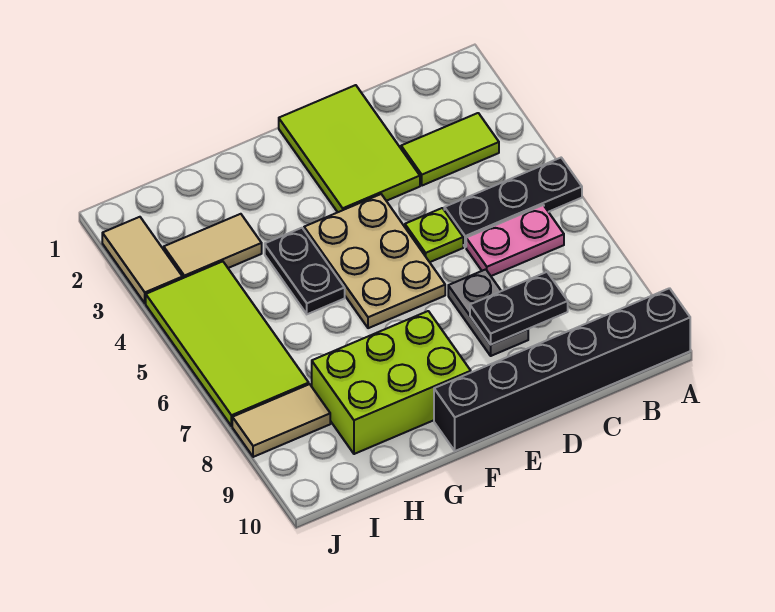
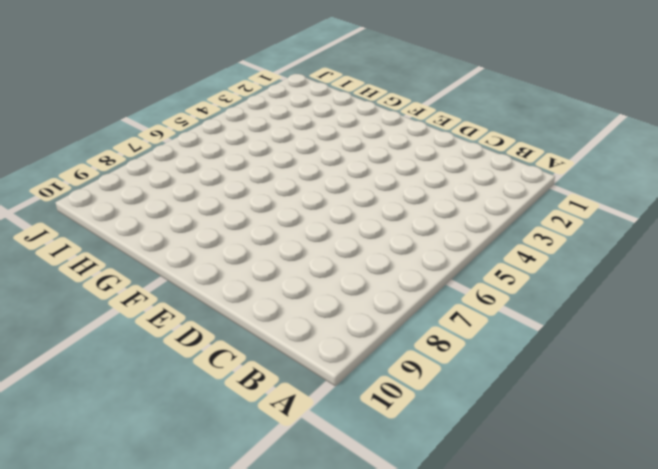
none -> black 1x3 plate [444,158,582,247]
none -> black 1x6 brick [434,288,690,451]
none -> lime 1x2 tile [401,113,499,186]

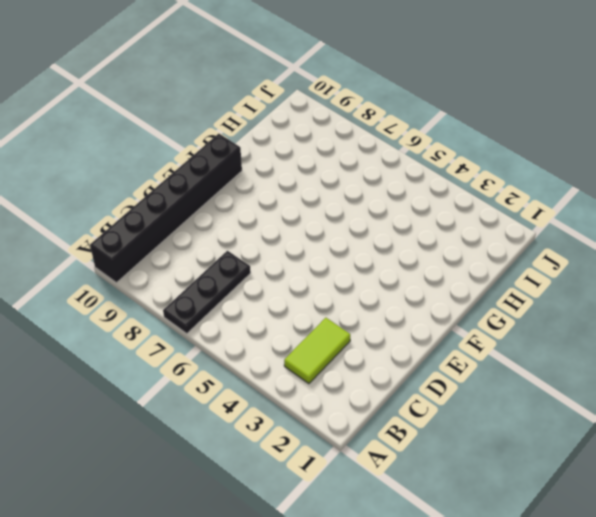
black 1x3 plate [163,251,251,333] -> black 1x3 plate moved to [444,158,582,247]
none -> pink 1x2 plate [466,205,564,276]
none -> lime 2x3 tile [279,85,420,212]
none -> lime 1x1 plate [405,208,463,262]

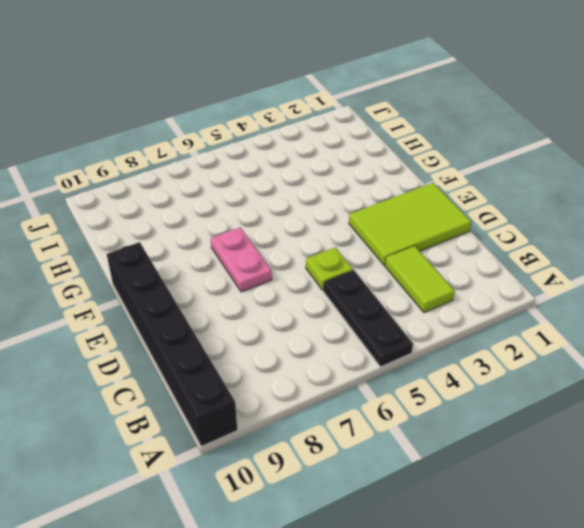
pink 1x2 plate [211,227,272,292] -> pink 1x2 plate moved to [466,205,564,276]
none -> grey 1x2 plate [448,269,528,356]
none -> tan 2x3 plate [304,194,445,328]
none -> lime 2x3 brick [312,311,471,454]

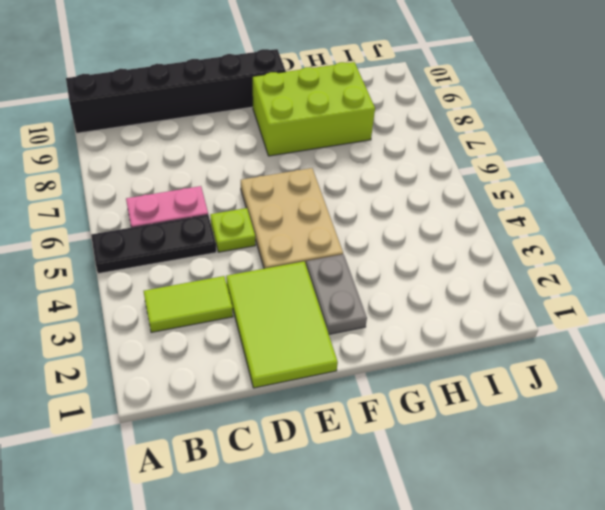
grey 1x2 plate [306,254,367,334] -> grey 1x2 plate moved to [448,269,528,356]
none -> black 1x2 plate [265,228,345,314]
none -> tan 1x2 tile [164,214,262,278]
none -> lime 2x4 tile [146,261,309,426]

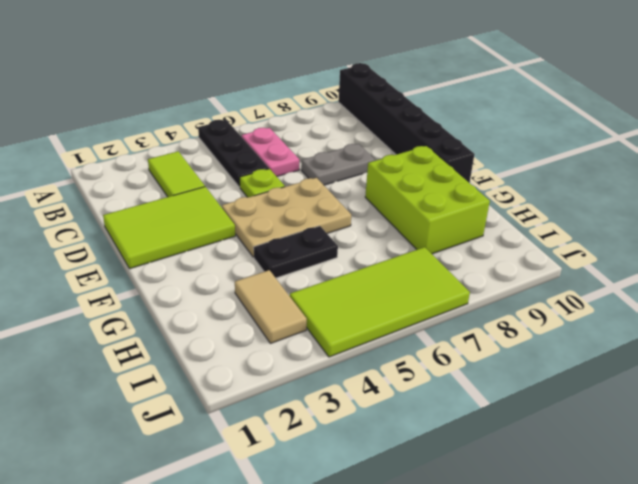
none -> tan 1x2 tile [232,384,330,457]
none -> tan 1x2 tile [102,217,182,303]
none -> black 1x2 plate [470,272,568,345]

